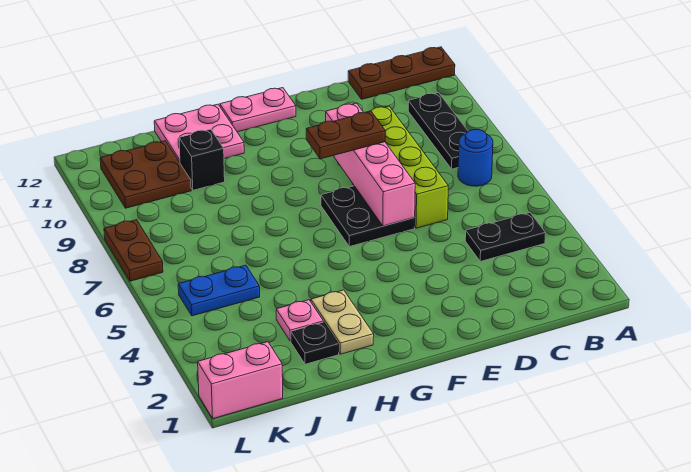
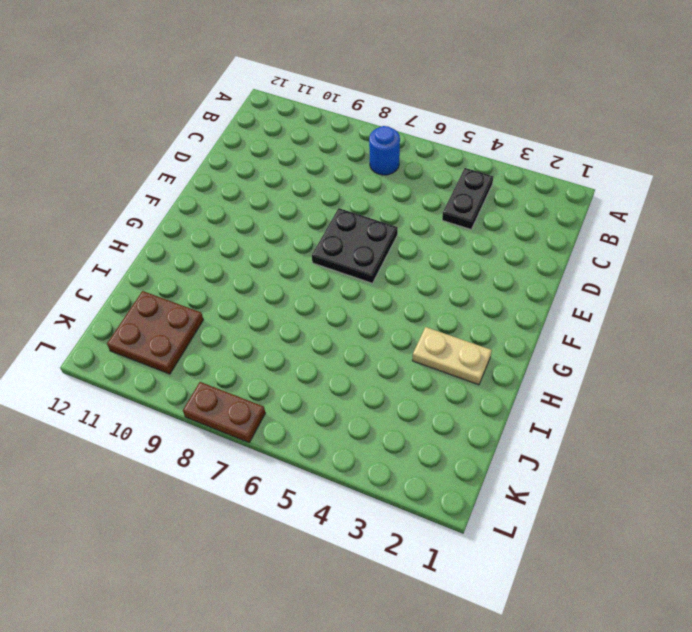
none -> brown 1x3 plate [348,47,455,99]
none -> black 1x3 plate [408,93,468,169]
none -> lime 1x4 brick [365,106,448,228]

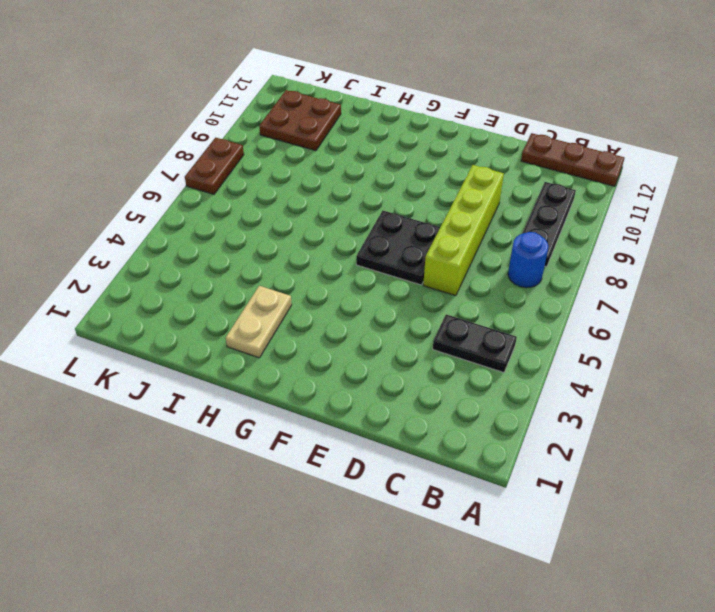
none -> pink 1x2 plate [220,88,296,132]
none -> pink 2x2 plate [154,104,244,162]
none -> black 1x1 plate [291,322,339,364]

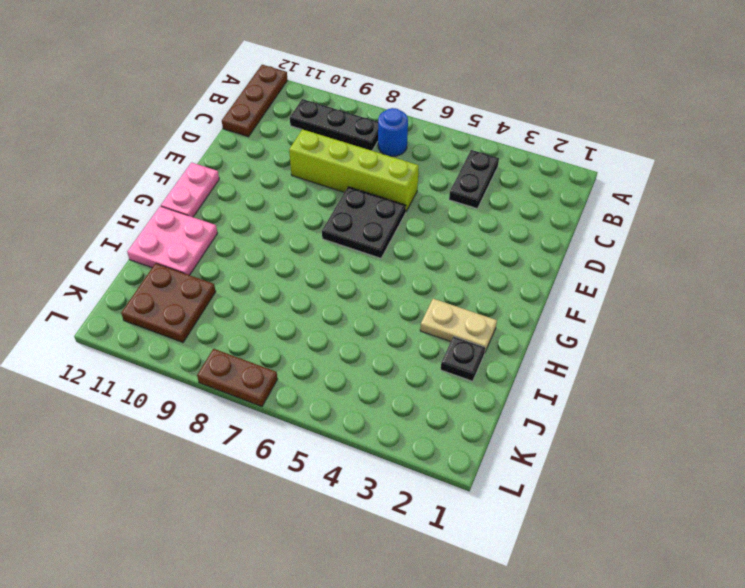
none -> pink 1x1 plate [276,300,323,341]
none -> black 1x1 brick [179,129,225,190]
none -> blue 1x2 plate [178,265,260,316]

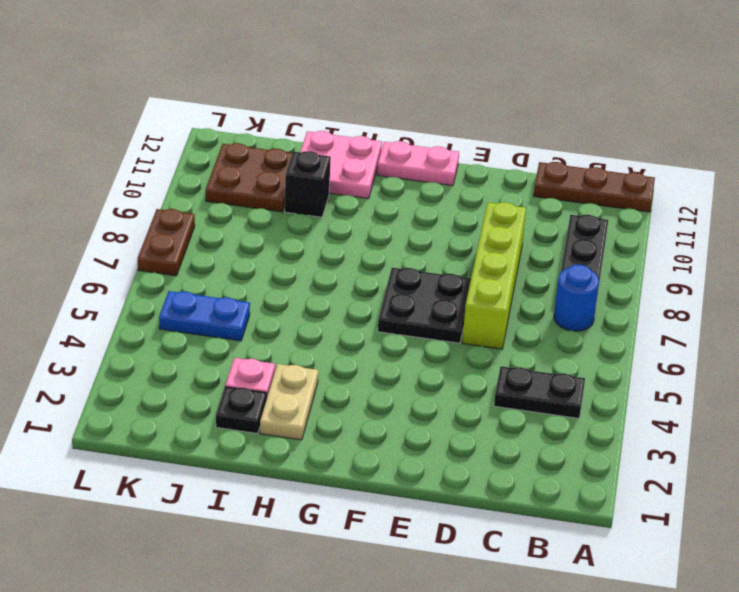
none -> pink 1x2 brick [198,342,283,419]
none -> pink 1x4 brick [326,103,415,226]
none -> brown 1x2 plate [306,112,385,159]

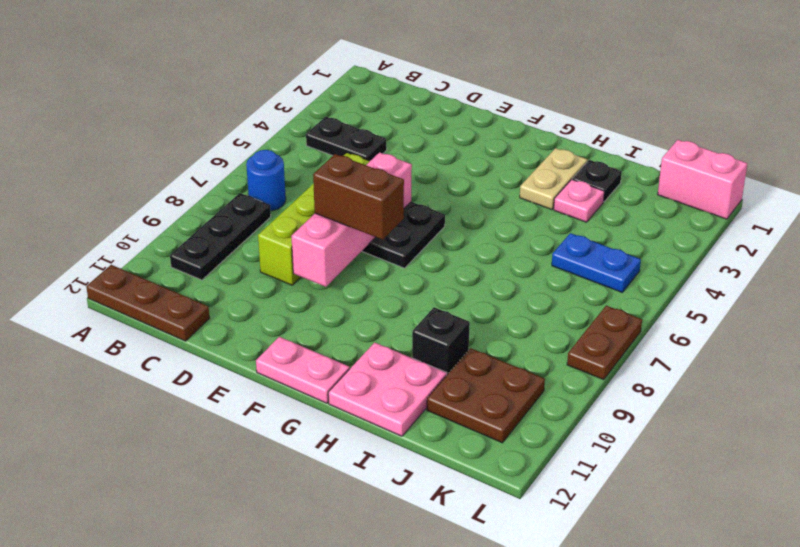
brown 1x2 brick [313,154,404,240] -> brown 1x2 plate [306,112,385,159]

